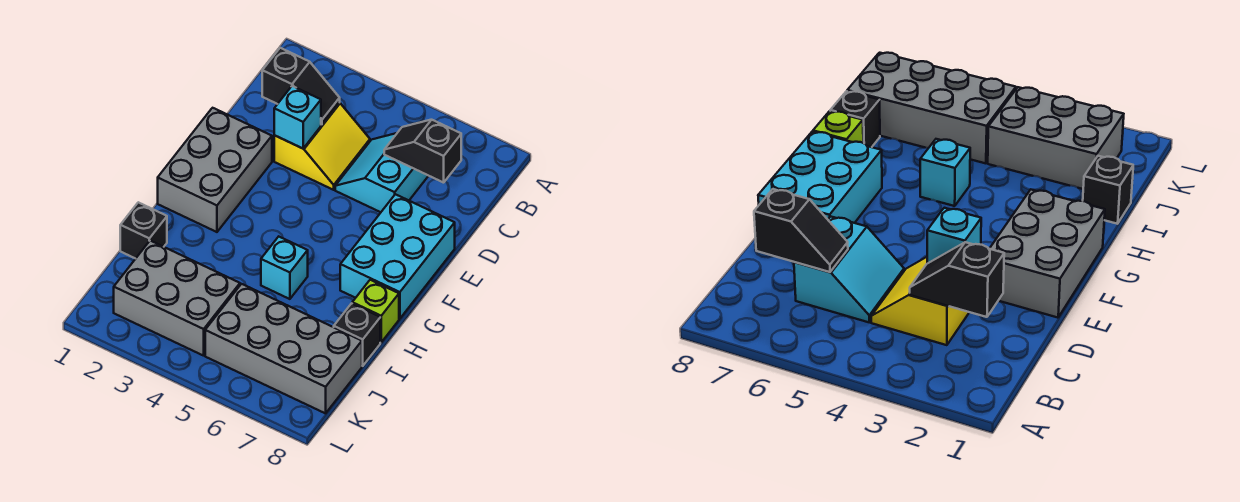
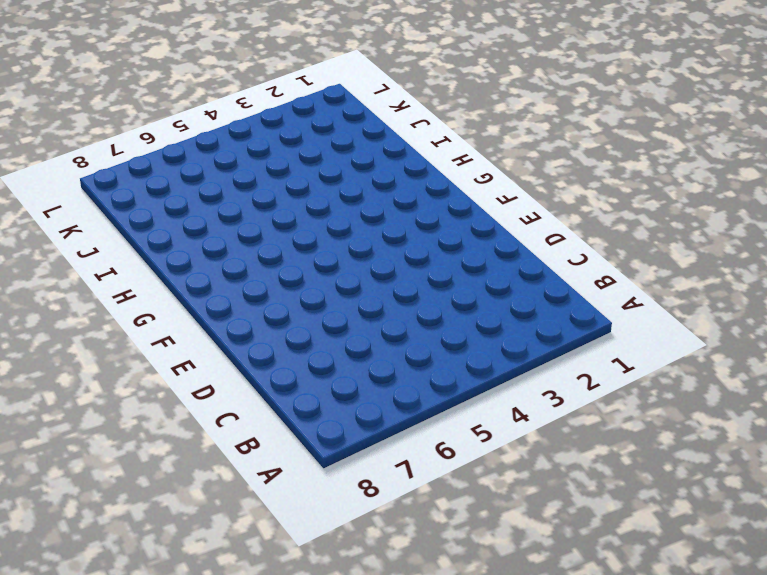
none -> yellow 2x2 slope [274,103,370,190]
none -> cyan 2x2 slope [335,133,428,212]
none -> grey 2x3 brick [158,108,272,232]

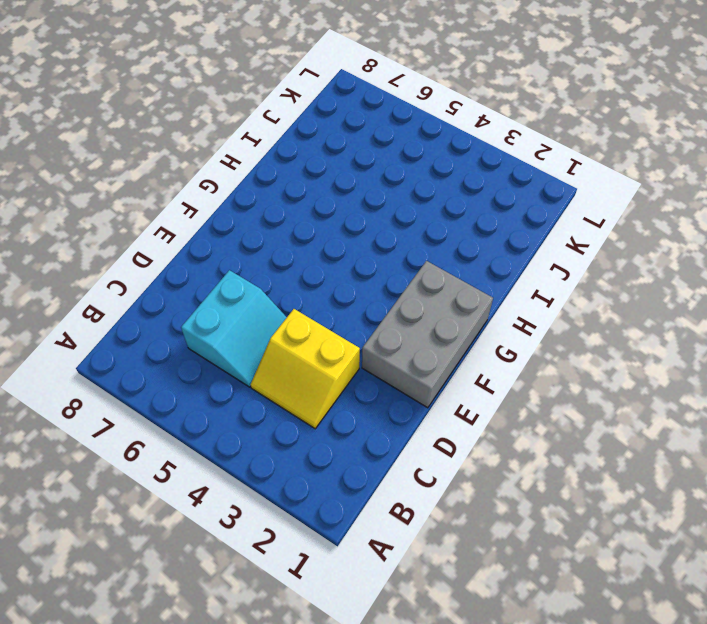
yellow 2x2 slope [251,309,360,429] -> yellow 2x2 slope turned to [274,103,370,190]
none -> cyan 2x3 brick [340,194,455,319]
none -> cyan 1x1 brick [261,237,308,299]
none -> lime 1x1 brick [352,280,399,342]

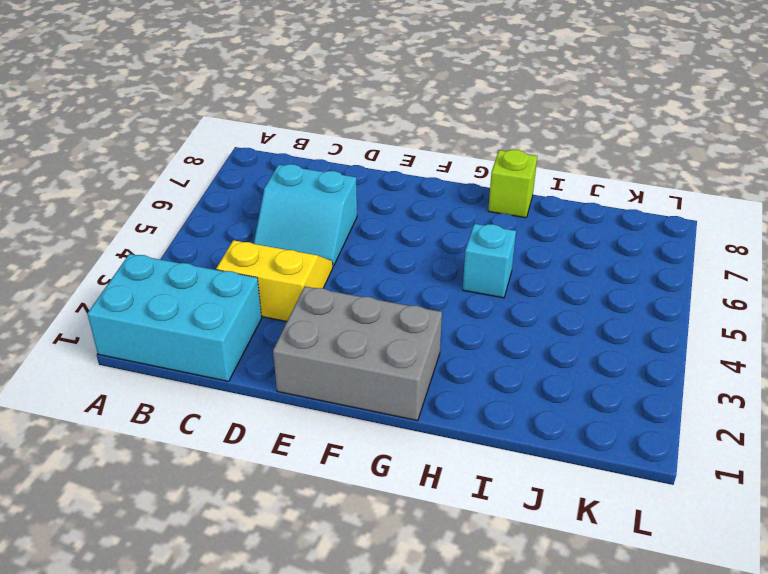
cyan 2x3 brick [87,254,262,381] -> cyan 2x3 brick moved to [340,194,455,319]
none -> black 1x1 brick [120,202,167,259]
none -> black 1x1 brick [334,303,380,366]
none -> grey 2x3 brick [114,241,240,356]

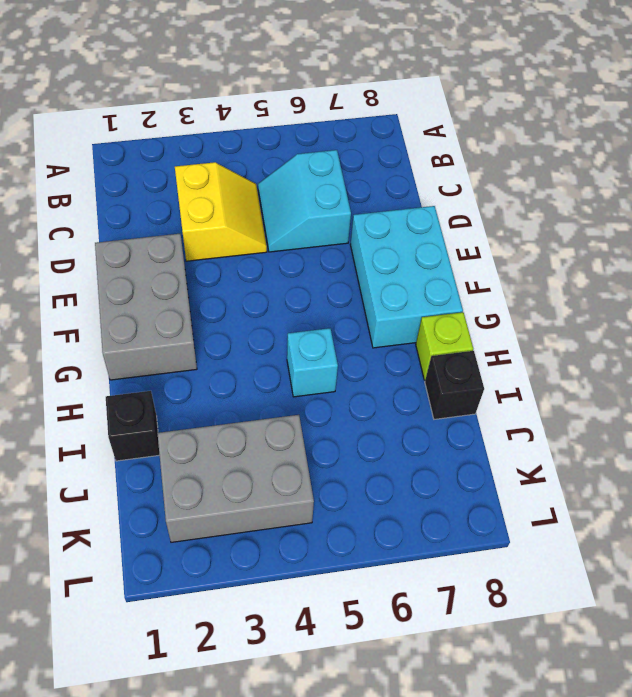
none -> grey 2x4 brick [205,284,362,413]
none -> black 1x2 slope [262,48,340,125]
none -> black 1x2 slope [384,120,461,183]

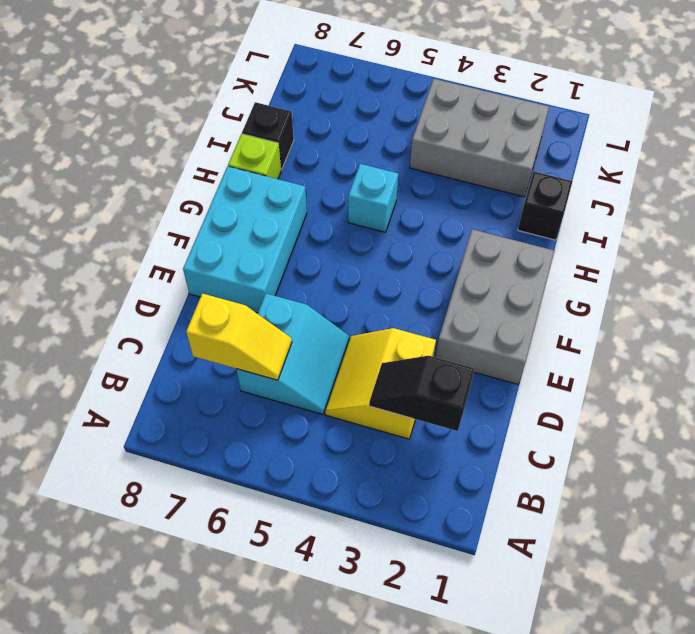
yellow 1x2 slope [186,293,292,380] -> black 1x2 slope [384,120,461,183]
none -> grey 2x4 brick [205,284,362,413]
none -> cyan 1x1 brick [274,86,321,149]

